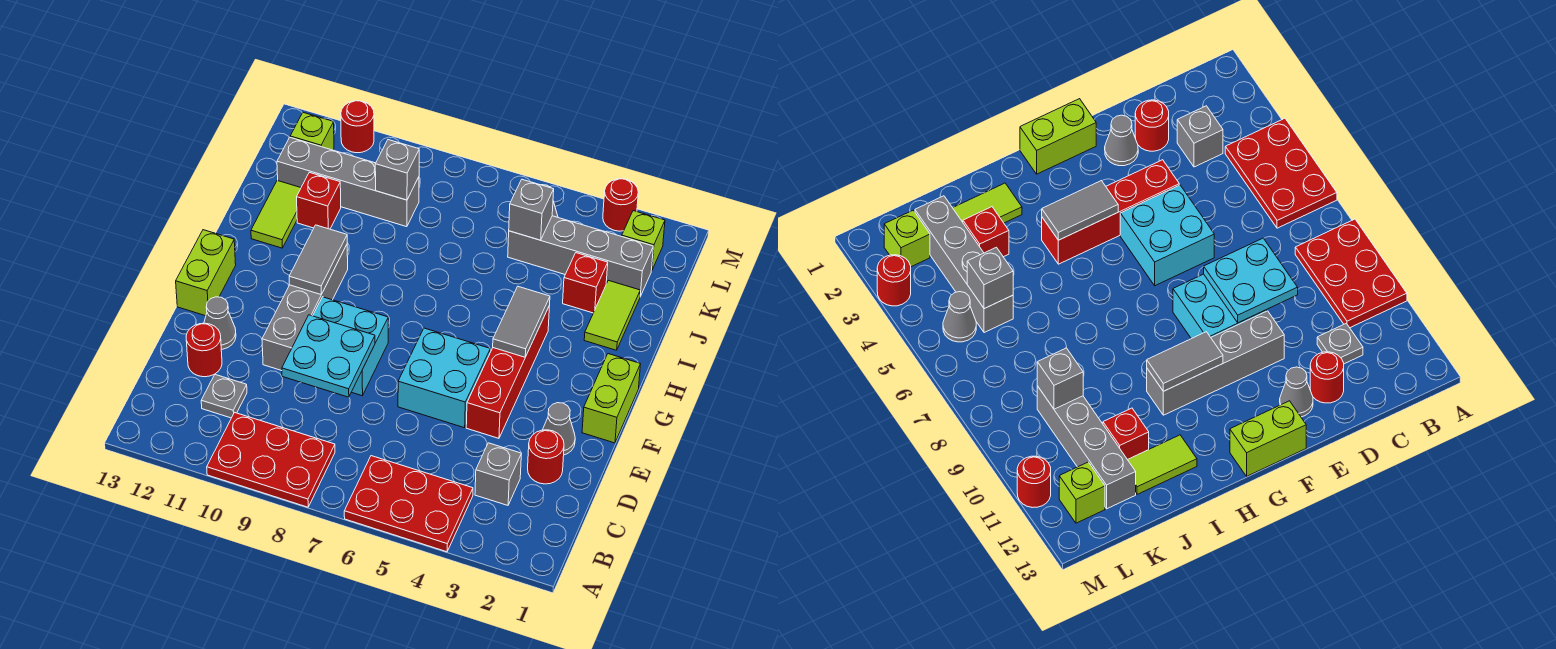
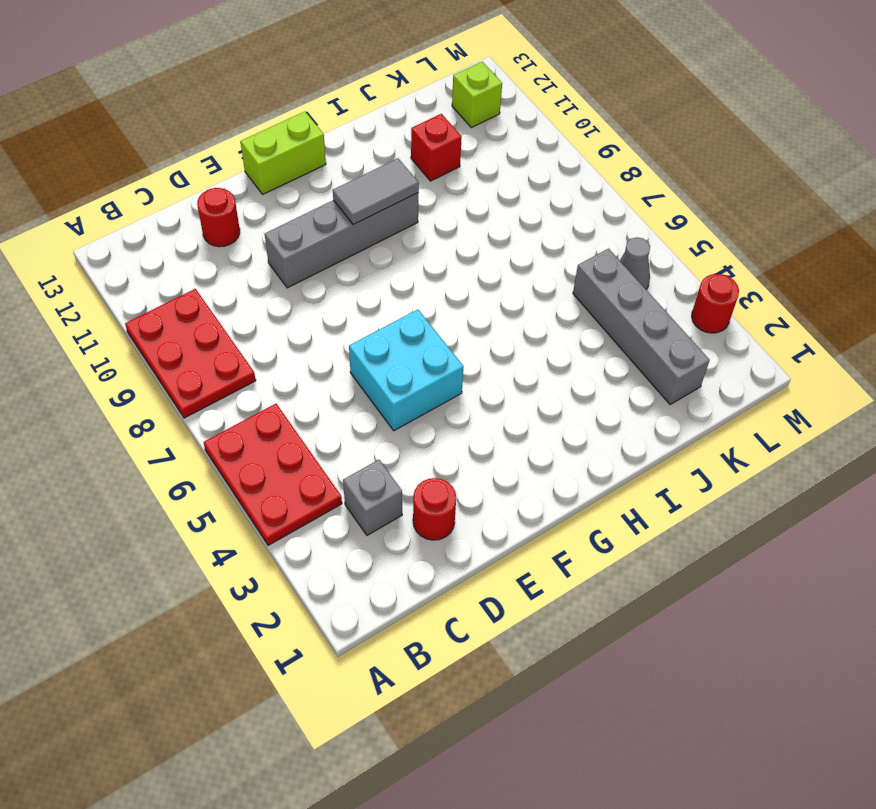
none -> grey 1x1 plate [201,375,247,418]
none -> grey 1x1 cone [543,403,575,455]
none -> red 1x4 brick [466,305,550,438]
none -> cyan 2x2 brick [313,297,388,396]

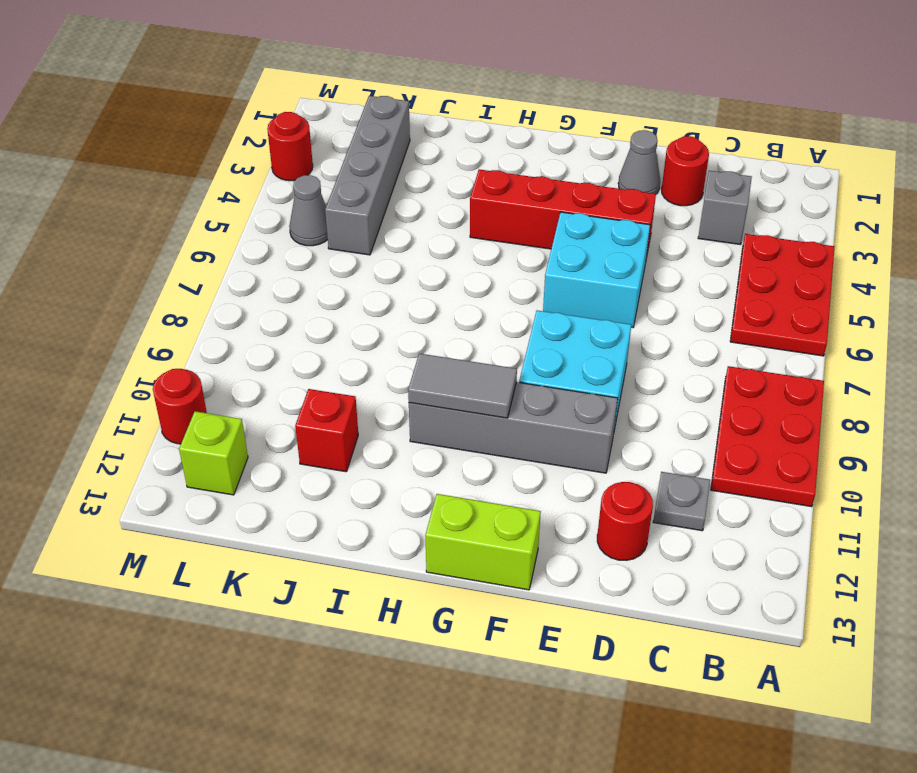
none -> grey 1x1 cone [204,297,236,349]
none -> lime 1x2 brick [582,354,641,443]
none -> lime 1x2 tile [584,280,640,350]
none -> lime 1x2 tile [251,180,301,248]

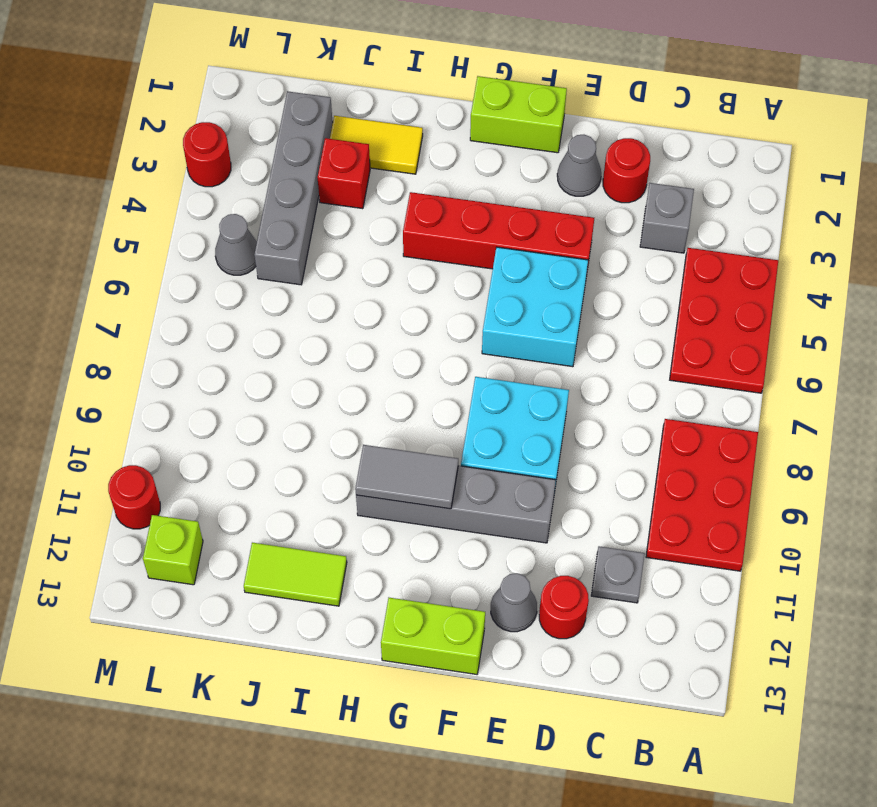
yellow 1x2 tile [330,116,423,174] -> lime 1x2 tile [584,280,640,350]
none -> red 1x1 brick [297,172,341,229]
none -> grey 1x4 brick [277,137,419,227]
none -> lime 1x1 brick [622,211,665,271]
none -> cyan 2x2 plate [282,315,375,397]

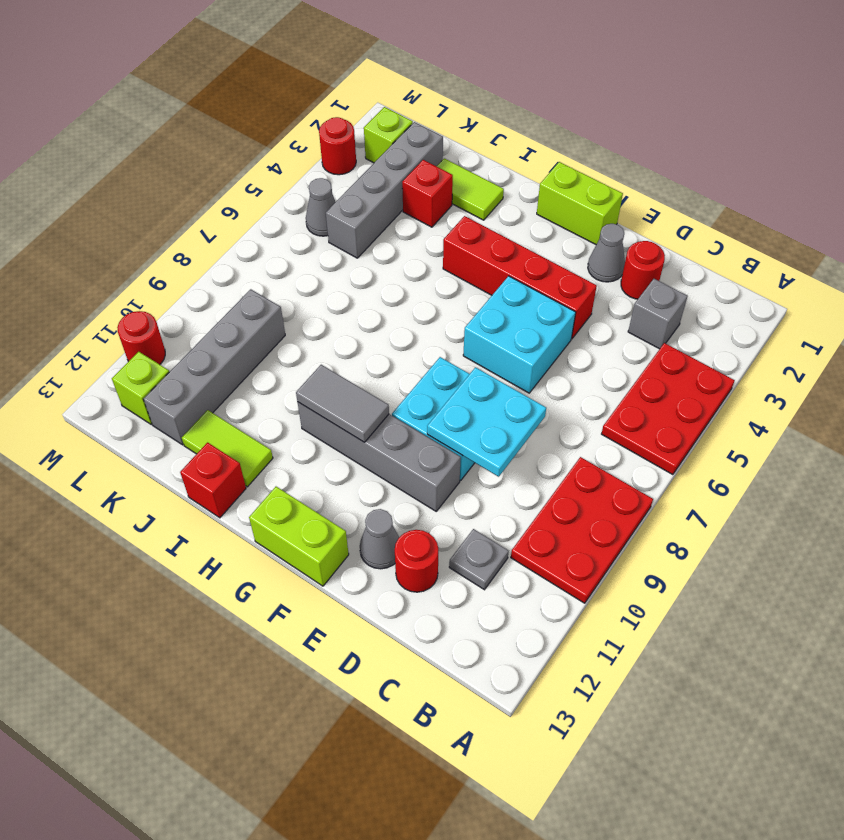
red 1x1 brick [180,443,246,518] -> red 1x1 brick moved to [297,172,341,229]
none -> grey 1x2 tile [493,287,550,357]
none -> grey 1x1 brick [509,179,554,240]
none -> grey 1x1 brick [375,140,419,200]

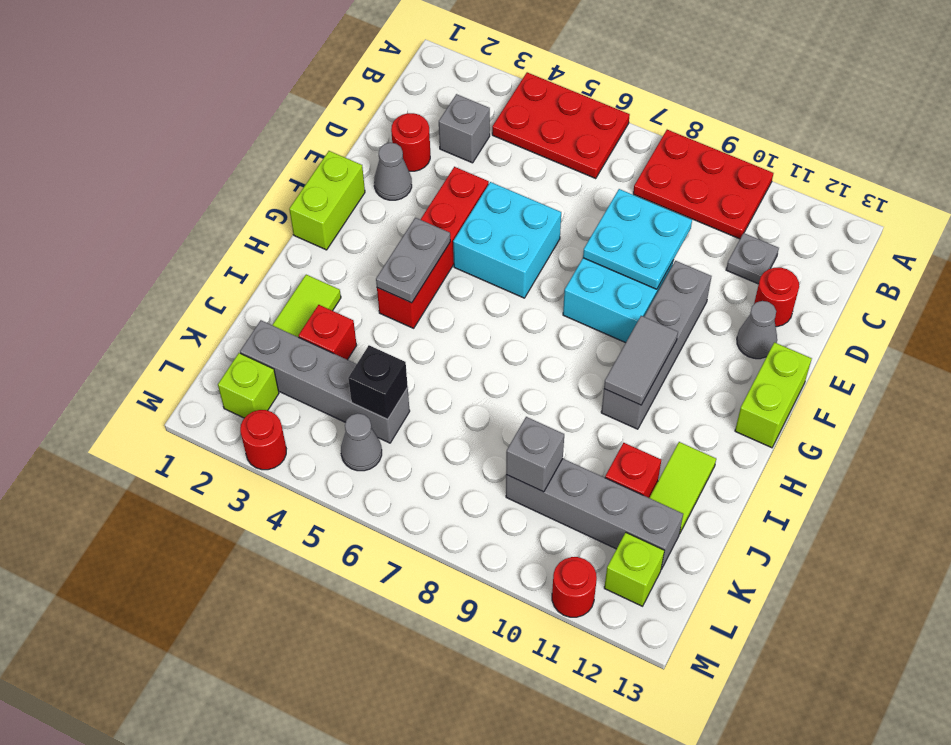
grey 1x2 plate [376,218,450,303] -> grey 1x2 tile [493,287,550,357]
black 1x1 brick [348,345,408,419] -> grey 1x1 brick [509,179,554,240]

